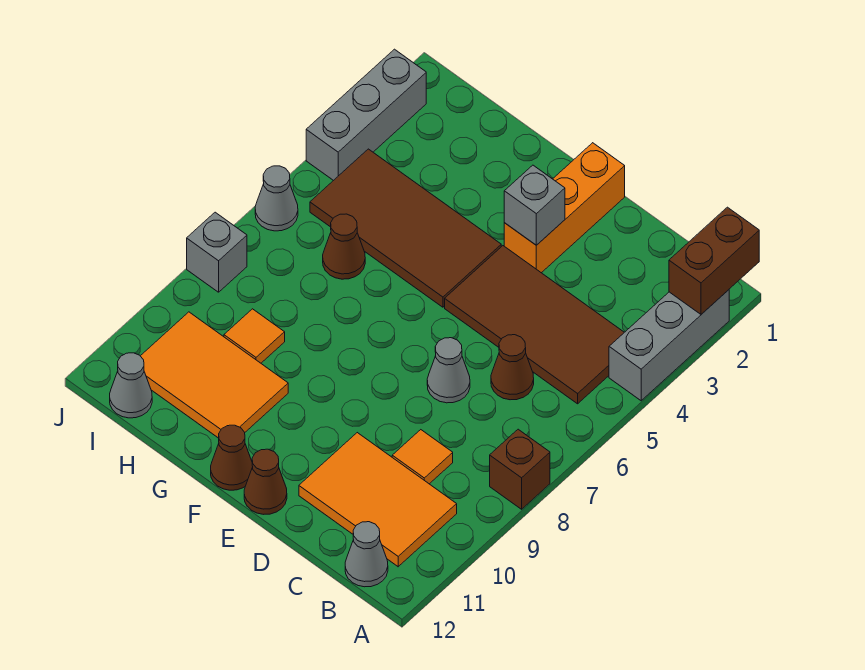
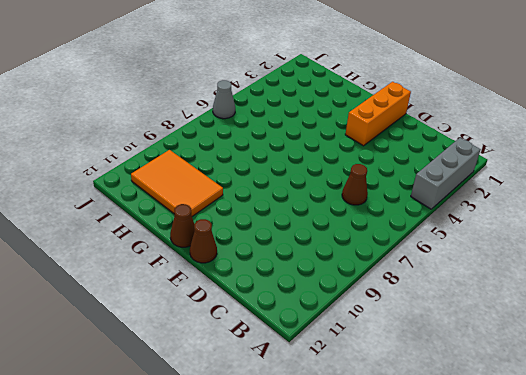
none -> brown 1x1 brick [490,429,550,509]
none -> brown 2x4 tile [445,246,624,404]
none -> orange 2x3 tile [299,433,457,567]

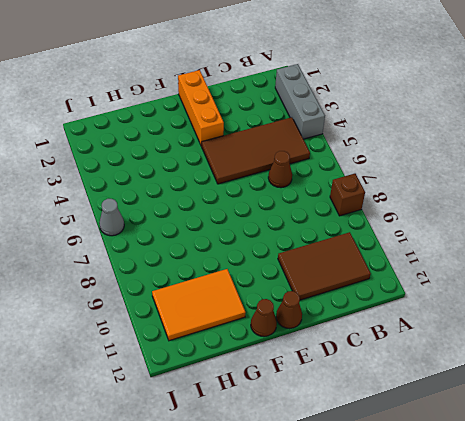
brown 2x3 tile [278,232,371,300] -> orange 2x3 tile [299,433,457,567]
none -> grey 1x1 cone [345,522,388,587]
none -> orange 1x1 tile [392,430,453,484]
none -> grey 1x1 cone [427,338,470,403]

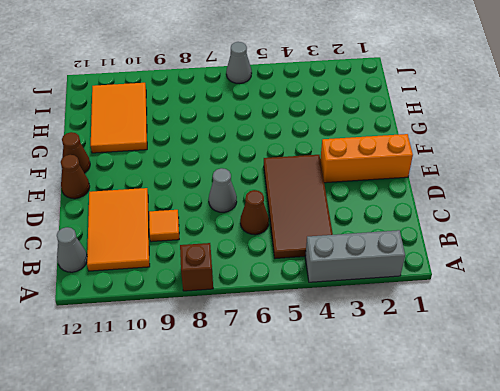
none -> brown 2x4 tile [310,149,501,307]
none -> brown 1x1 cone [323,214,365,279]
none -> orange 1x1 tile [224,309,285,363]

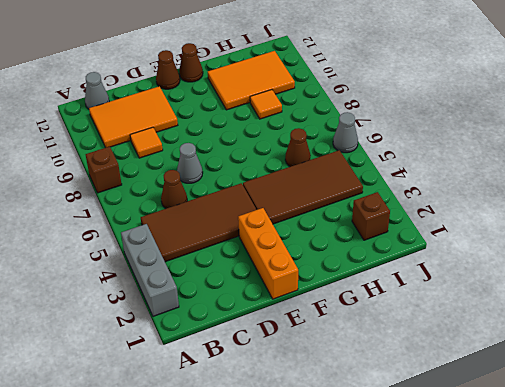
brown 1x1 brick [352,192,390,240] -> none
none -> grey 1x1 cone [110,353,152,418]
none -> grey 1x3 brick [306,49,426,181]
none -> grey 1x1 brick [187,212,247,292]

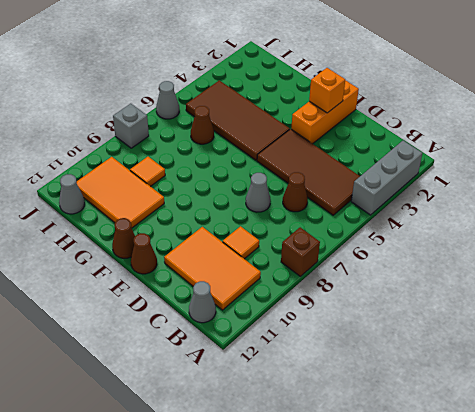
orange 1x1 brick [309,68,346,113] -> none
none -> grey 1x3 brick [306,49,426,181]
none -> brown 1x2 brick [669,207,759,314]
none -> grey 1x1 brick [504,165,565,245]

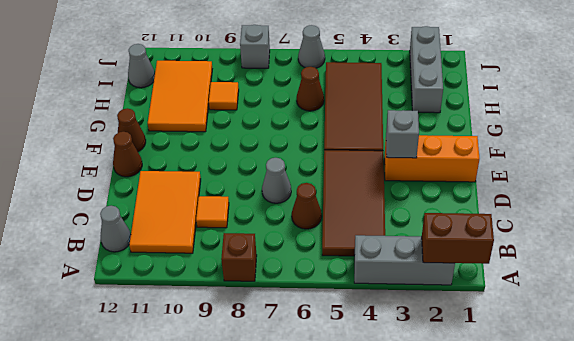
grey 1x3 brick [410,26,443,113] -> grey 1x3 brick turned to [306,49,426,181]

